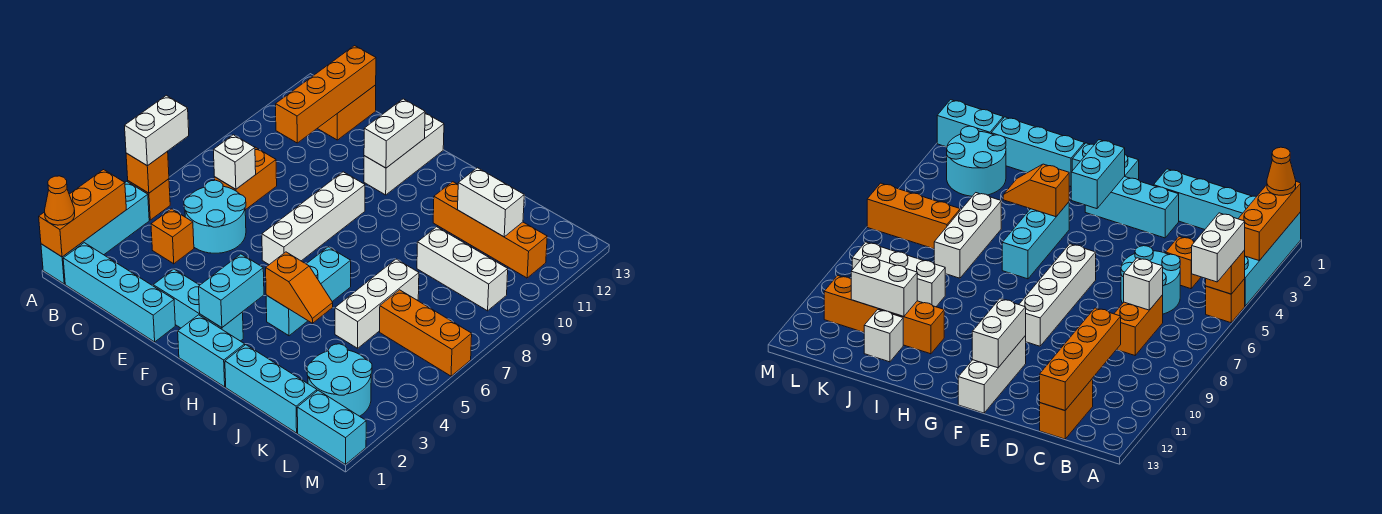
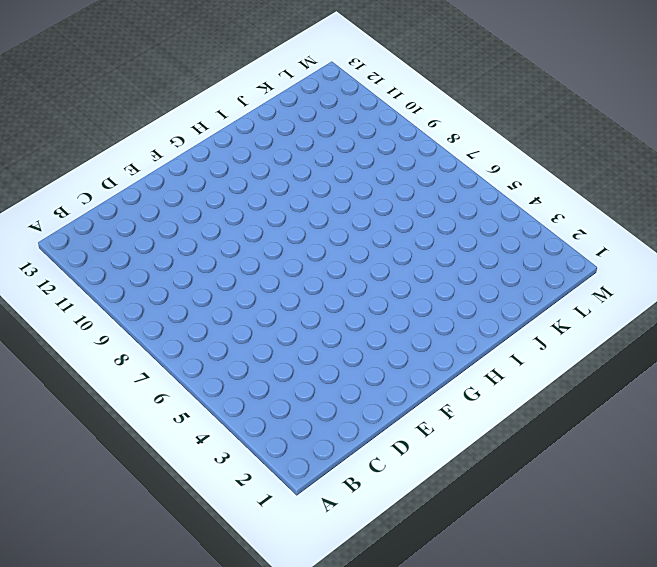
none -> cyan 1x4 brick [41,181,149,284]
none -> orange 1x1 brick [128,179,170,220]
none -> cyan 1x4 brick [63,243,175,342]
none -> orange 1x1 brick [151,209,194,264]

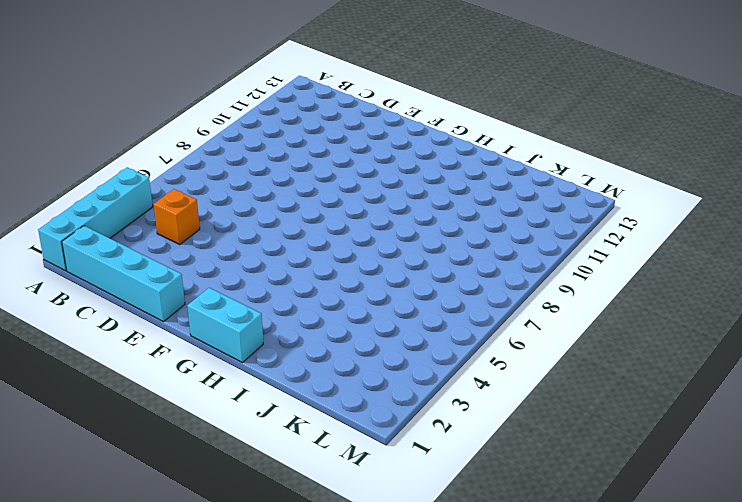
none -> orange 1x1 brick [128,179,170,220]
none -> cyan 2x2 round brick [184,180,246,253]
none -> orange 1x2 brick [214,147,277,210]
none -> orange 1x2 brick [318,85,376,140]

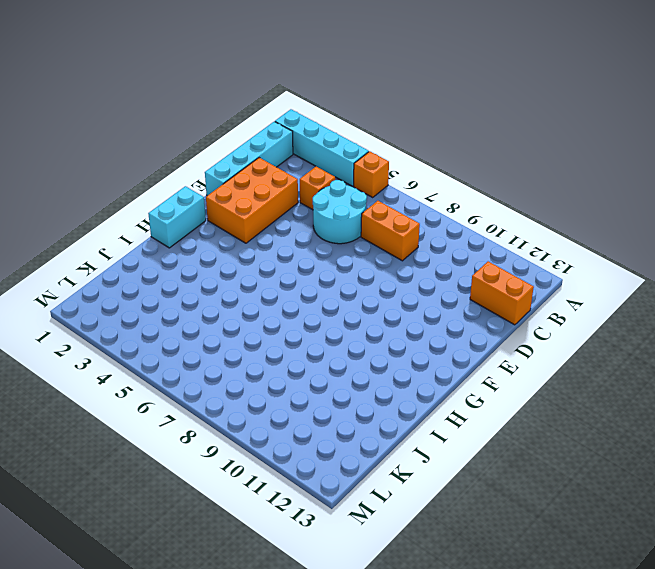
orange 2x3 brick [206,158,298,243] -> cyan 1x3 brick [153,269,243,341]
none -> white 1x4 brick [262,172,365,265]
none -> white 1x3 brick [364,113,444,195]
none -> cyan 1x3 brick [266,247,351,336]
none -> cyan 1x3 brick [225,345,317,433]

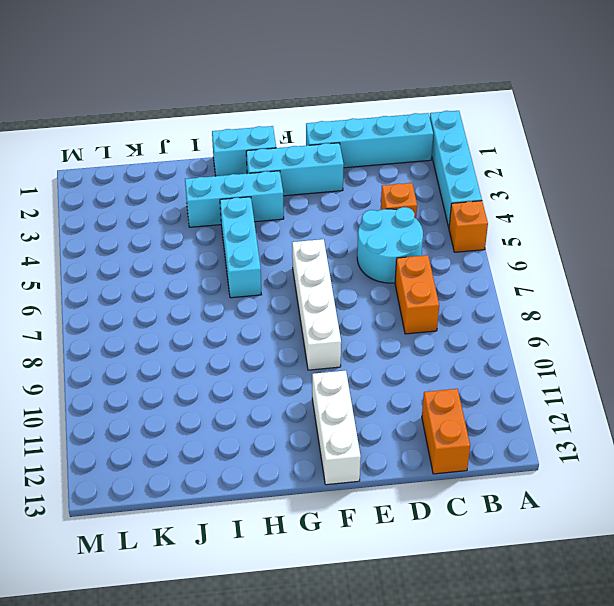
cyan 1x3 brick [185,171,284,227] -> cyan 1x3 brick moved to [225,345,317,433]
none -> orange 1x4 brick [433,182,547,278]
none -> white 1x3 brick [335,259,419,348]
none -> white 1x3 brick [417,227,508,311]
none -> white 1x1 brick [864,310,903,362]

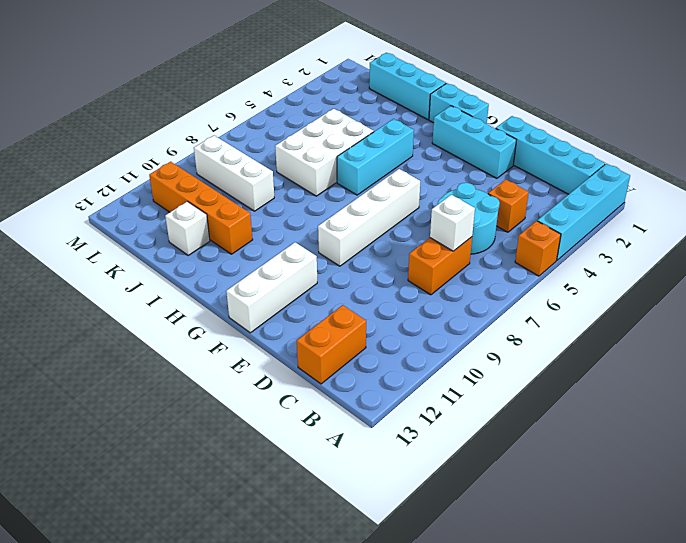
white 2x3 brick [275,109,374,196] -> white 1x3 brick [335,259,419,348]
none -> cyan 2x2 round brick [307,344,372,416]
none -> orange 1x3 brick [380,290,472,376]
none -> cyan 1x2 brick [297,390,366,464]
none -> orange 1x3 brick [39,170,126,257]

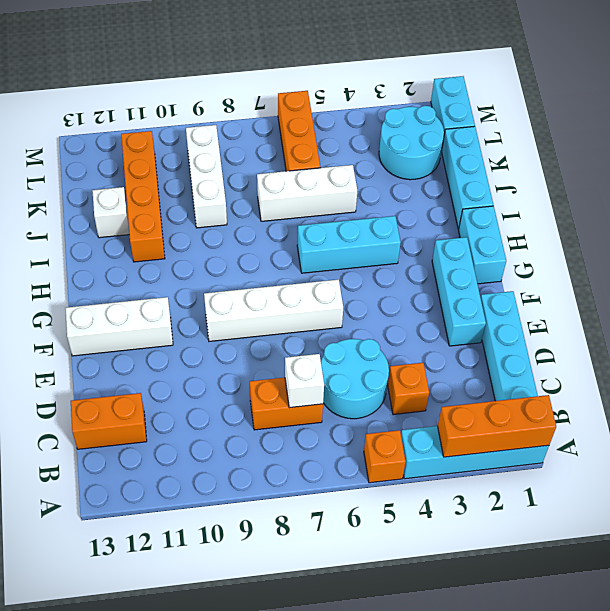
none -> orange 1x1 brick [126,151,169,193]
none -> orange 1x4 brick [276,46,376,143]
none -> white 1x2 brick [364,99,425,168]
none -> cyan 1x2 brick [199,254,264,328]

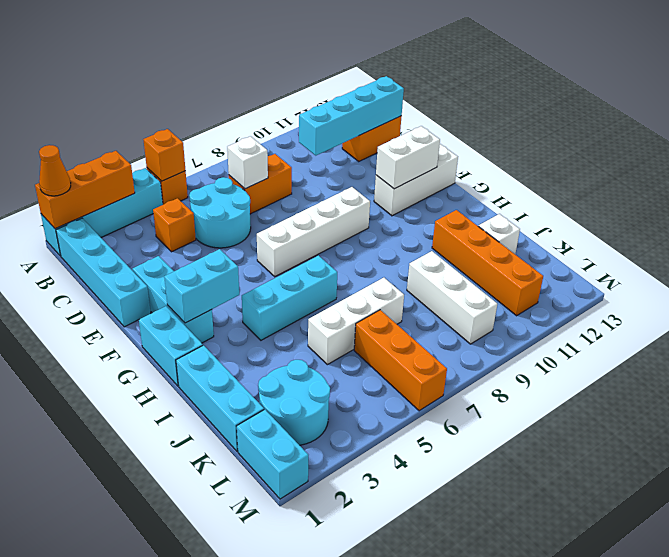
cyan 1x4 brick [299,76,404,155] -> orange 1x4 brick [276,46,376,143]
none -> orange 1x2 slope [266,252,333,323]
none -> white 1x2 brick [458,168,524,237]
none -> white 1x2 brick [125,95,189,166]

